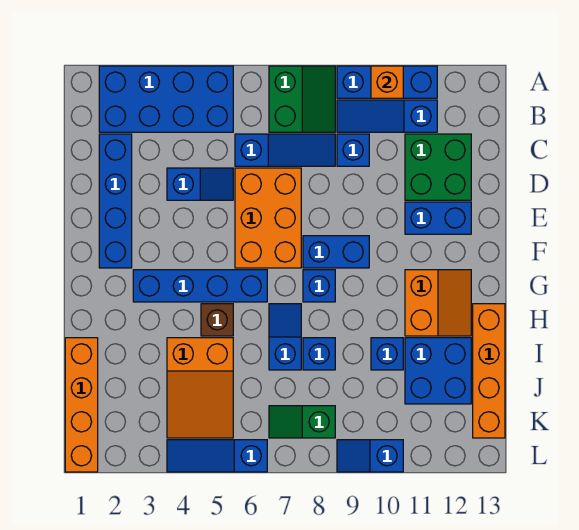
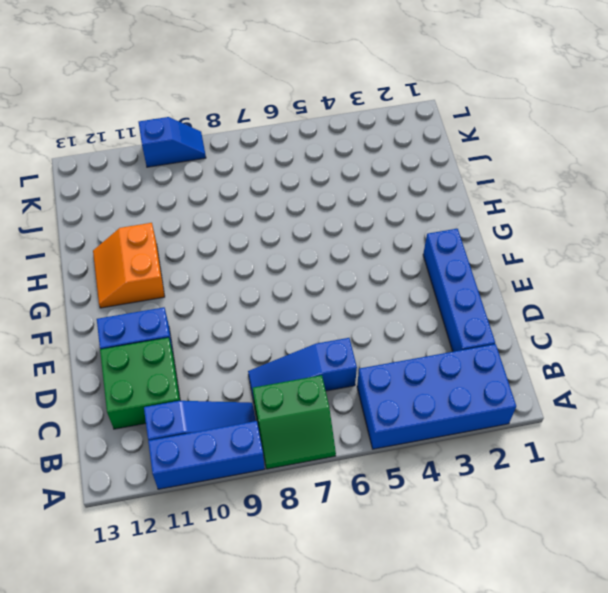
green 2x2 slope [253,375,336,469] -> green 2x2 slope turned to [269,66,335,132]
none -> blue 1x1 brick [337,134,369,166]
none -> blue 1x2 slope [167,168,233,200]
none -> orange 2x3 brick [235,168,301,268]

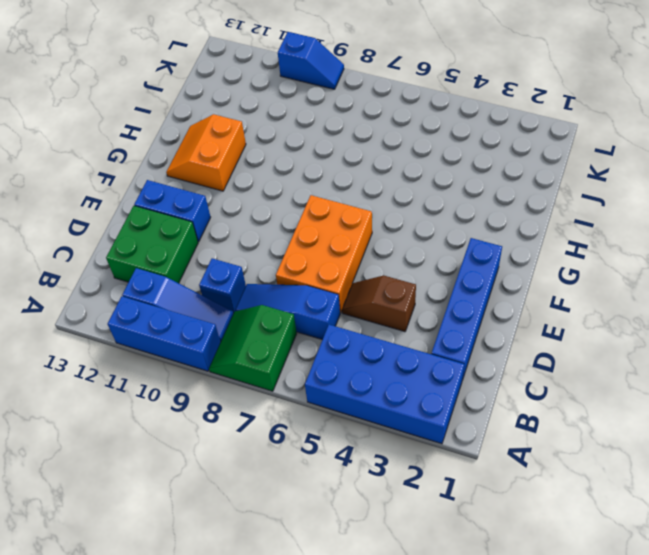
brown 1x2 slope [342,276,416,332] -> blue 1x2 slope [167,168,233,200]
none -> blue 1x2 brick [303,236,369,268]
none -> blue 1x4 brick [133,270,267,302]
none -> blue 1x1 brick [303,270,335,302]

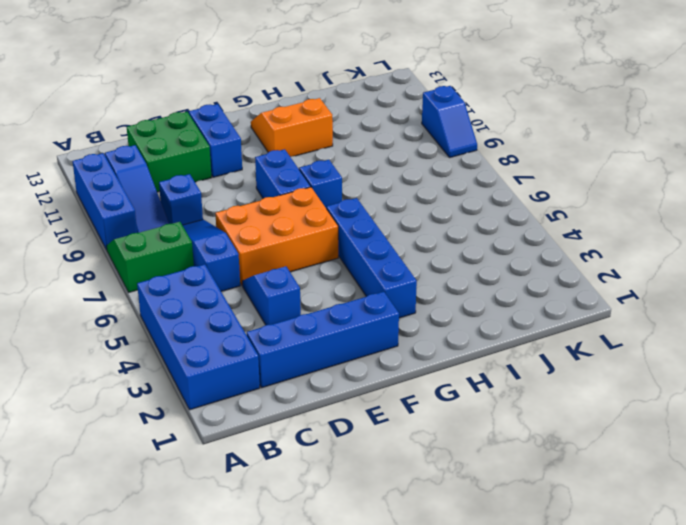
none -> brown 1x1 brick [201,304,233,336]
none -> blue 1x2 slope [269,304,301,370]
none -> orange 1x4 brick [473,304,505,438]

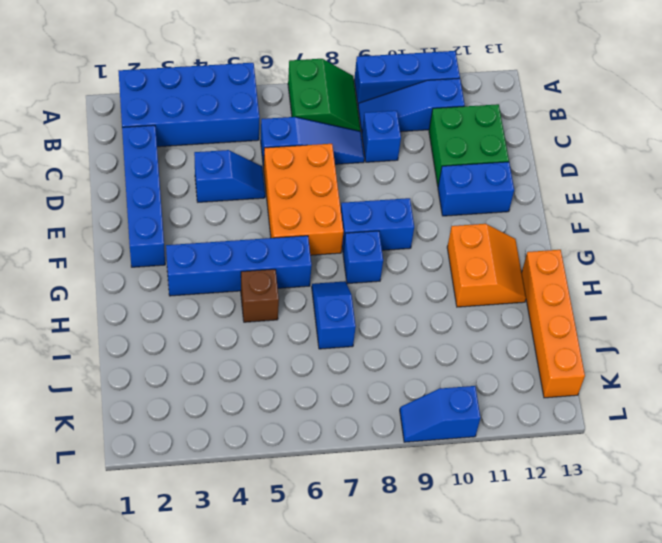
none -> orange 1x4 brick [65,338,98,472]
none -> orange 2x3 slope [167,338,233,438]
none -> blue 1x1 brick [303,338,335,370]

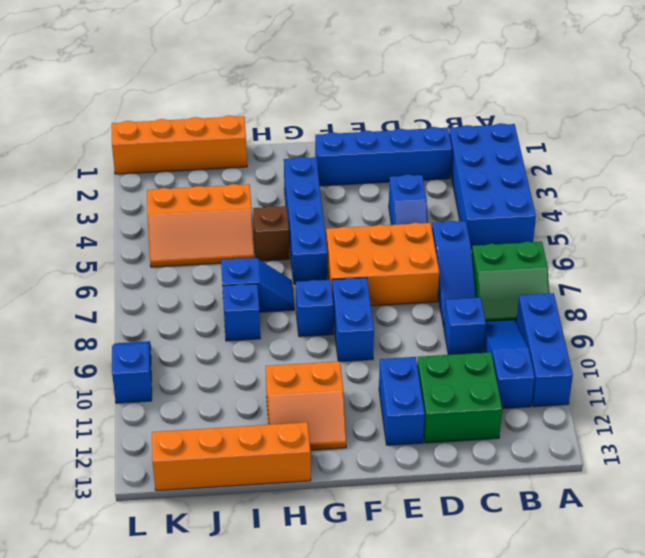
orange 2x3 slope [147,184,254,267] -> orange 2x3 slope turned to [167,338,233,438]
none -> blue 1x1 brick [371,338,403,370]
none -> blue 2x2 brick [405,338,471,404]
none -> green 1x2 slope [269,406,335,438]

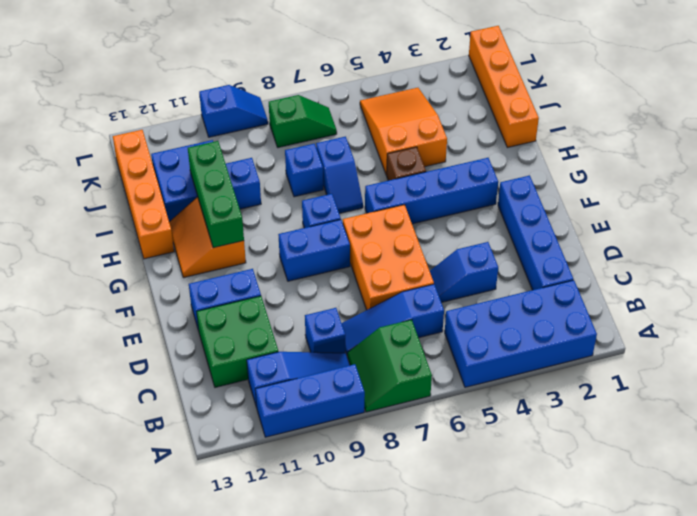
green 1x3 brick [188,141,244,248] -> none
none -> blue 1x3 slope [167,440,267,472]
none -> orange 1x1 brick [371,66,403,98]

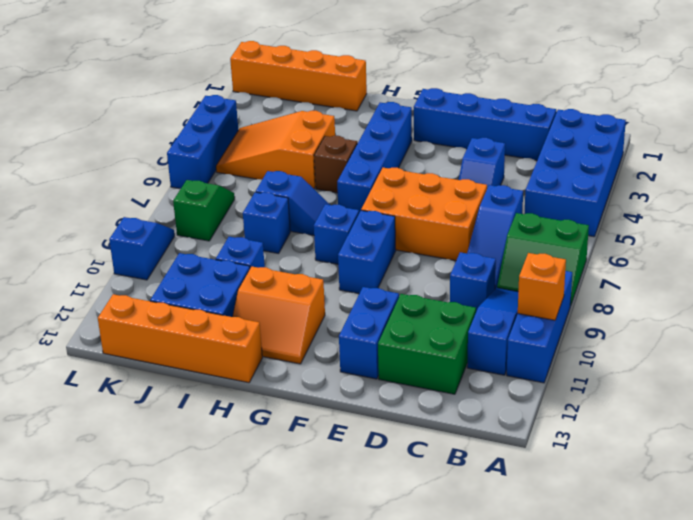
blue 1x3 brick [167,95,238,189] -> blue 1x3 slope [167,440,267,472]

